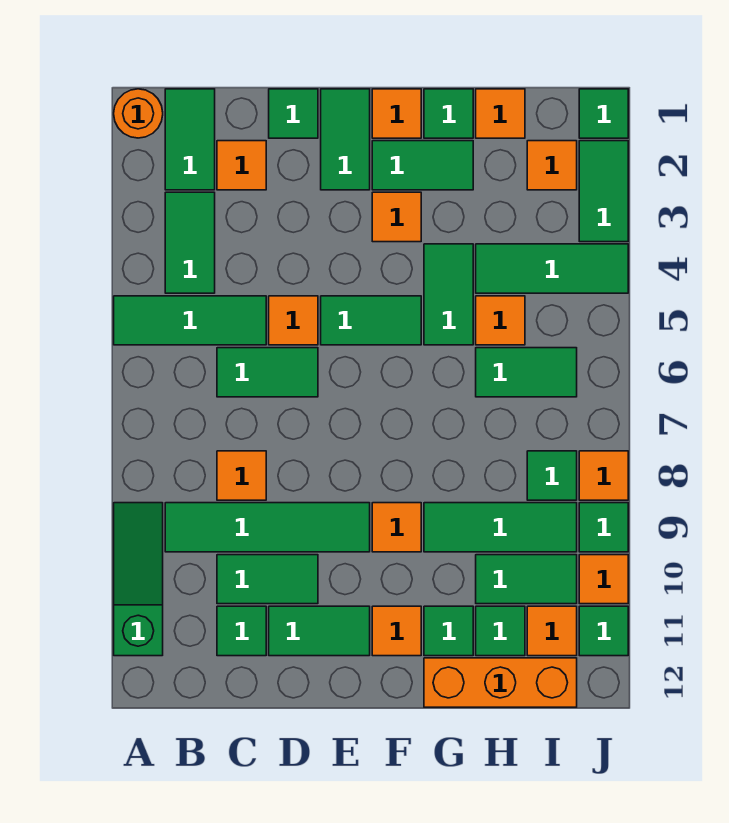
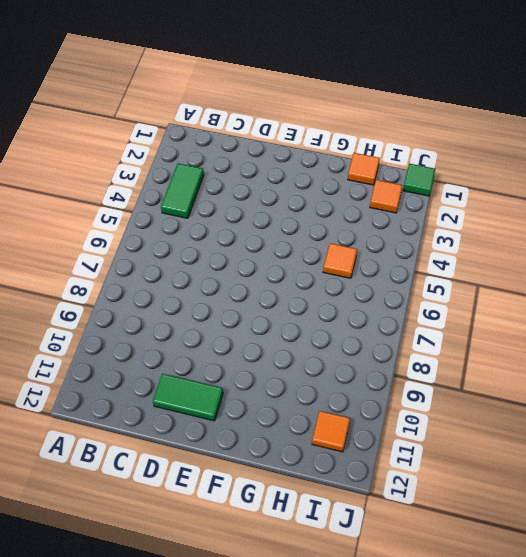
none -> orange 1x1 round brick [114,89,163,138]
none -> green 1x3 tile [114,296,266,345]
none -> green 1x3 slope [114,503,163,656]
none -> green 1x2 tile [165,89,215,190]

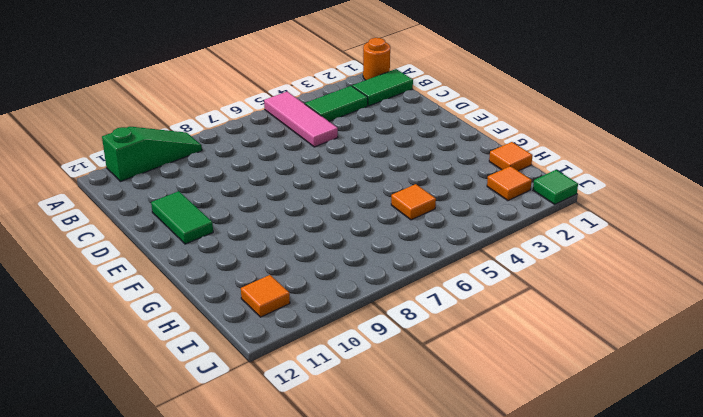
pink 1x3 tile [264,92,338,147] -> green 1x3 tile [114,296,266,345]
none -> green 1x4 tile [165,503,370,552]
none -> orange 1x1 tile [217,141,266,190]
none -> green 1x2 tile [217,348,318,397]
none -> orange 1x1 tile [217,451,266,500]

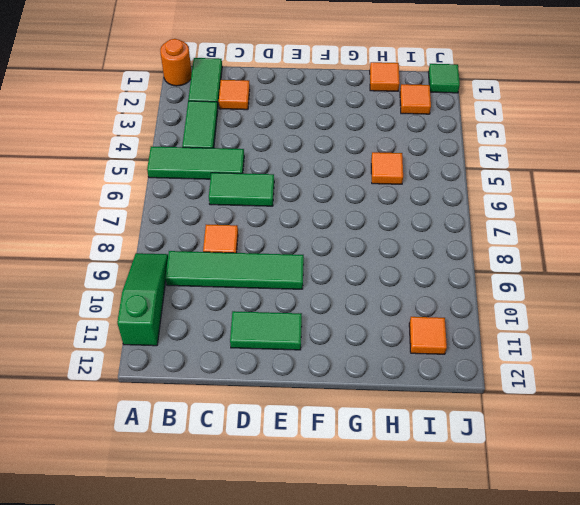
none -> green 1x2 tile [217,555,318,604]
none -> green 1x1 tile [217,606,266,656]
none -> green 1x1 tile [269,89,318,138]
none -> orange 1x1 tile [269,296,318,345]

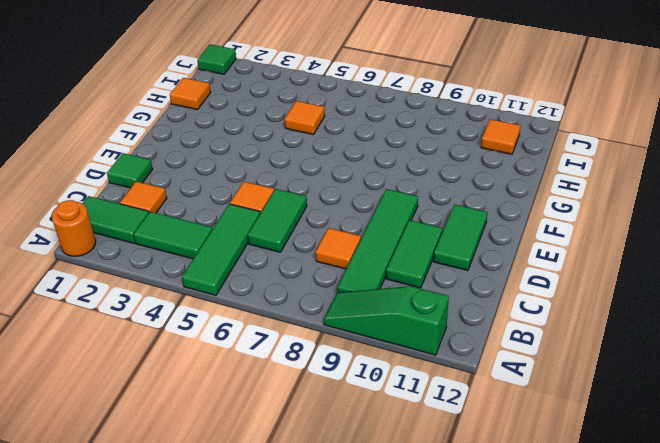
none -> green 1x1 tile [217,606,266,656]
none -> green 1x2 tile [321,89,370,190]
none -> green 1x2 tile [321,296,421,345]
none -> orange 1x1 tile [372,89,421,138]

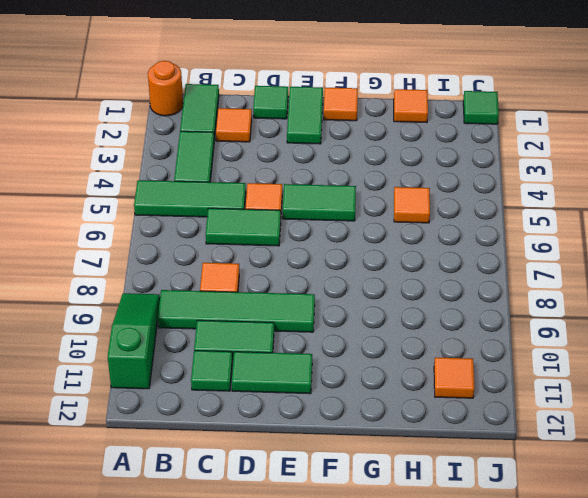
none -> green 1x2 tile [372,141,473,190]
none -> orange 1x1 tile [372,192,421,242]
none -> orange 1x1 tile [372,503,421,552]
none -> orange 1x1 tile [372,606,421,656]

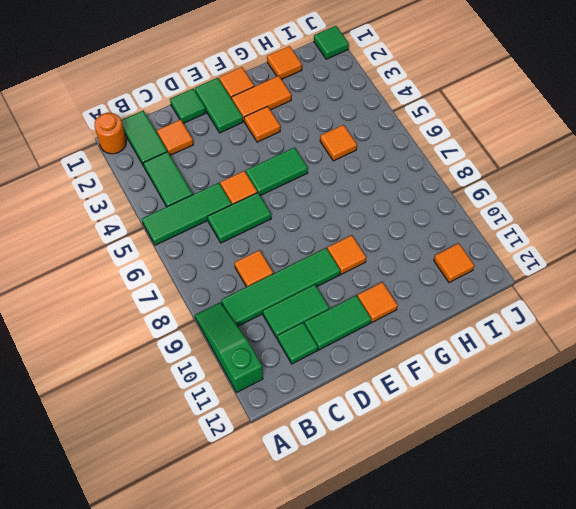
orange 1x2 tile [232,76,291,122] -> green 1x2 tile [372,141,473,190]
none -> green 1x1 tile [424,89,473,138]
none -> green 1x2 tile [424,244,473,345]
none -> green 1x3 tile [424,503,577,552]
none -> green 1x1 tile [424,606,473,656]

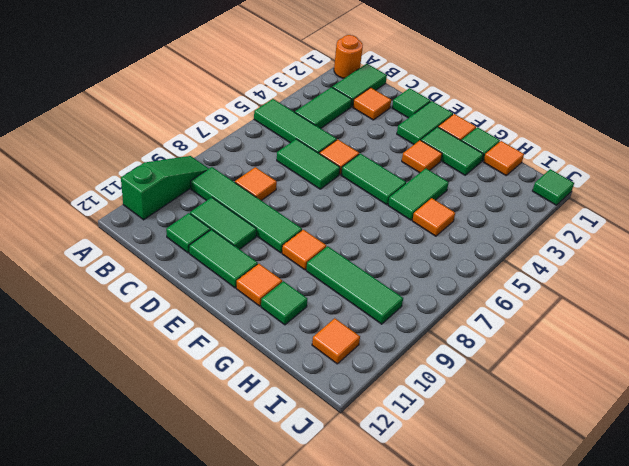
none -> orange 1x3 brick [424,658,577,707]
none -> green 1x3 tile [476,244,628,293]
none -> green 1x2 tile [476,348,577,397]
none -> green 1x2 tile [476,555,577,604]

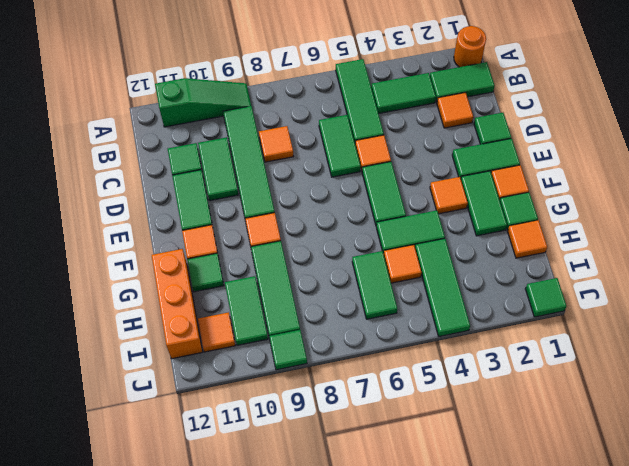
none -> green 1x1 tile [476,606,525,656]
none -> orange 1x1 tile [527,141,577,190]
none -> green 1x1 tile [527,451,577,500]
none -> green 1x2 tile [579,141,628,242]

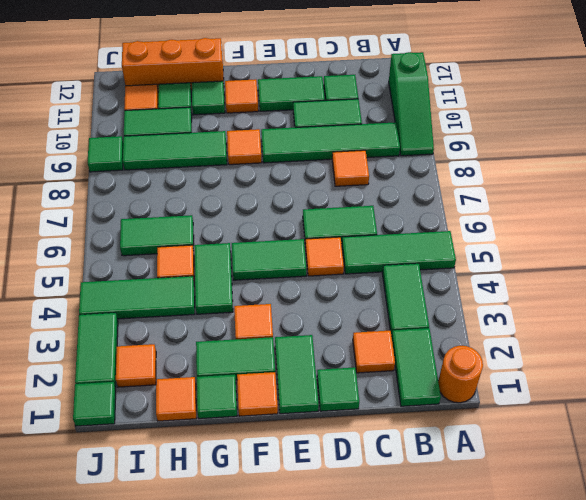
none -> green 1x1 tile [527,451,577,500]
none -> orange 1x1 tile [579,451,628,500]
none -> orange 1x1 tile [579,555,628,604]
none -> green 1x1 tile [579,606,628,656]

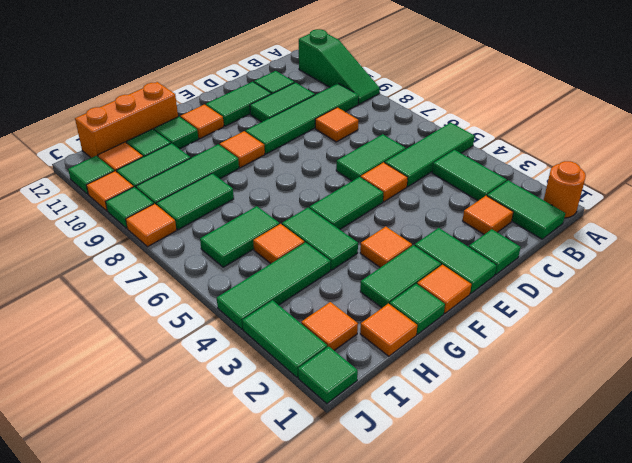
green 1x2 tile [156,173,234,230] -> green 1x1 tile [527,451,577,500]

